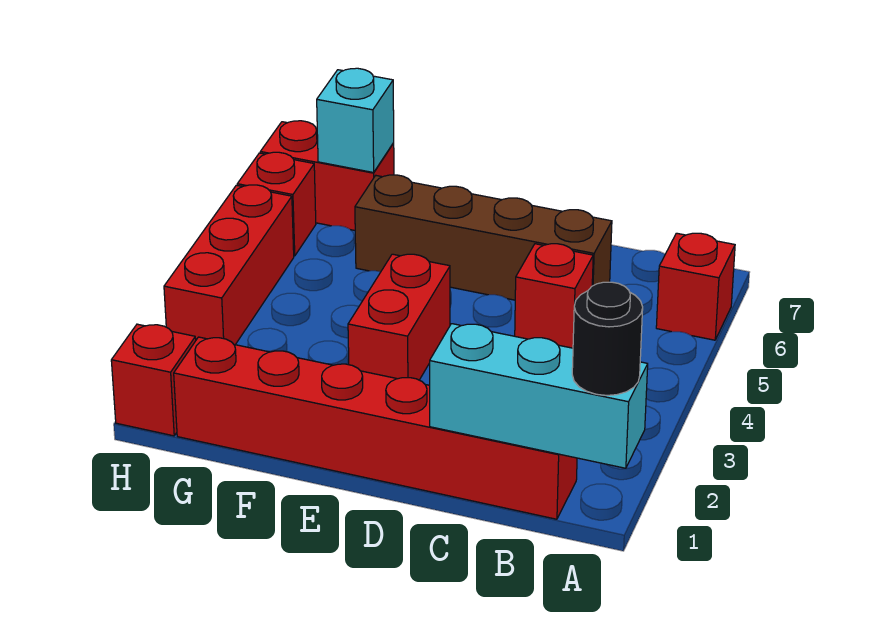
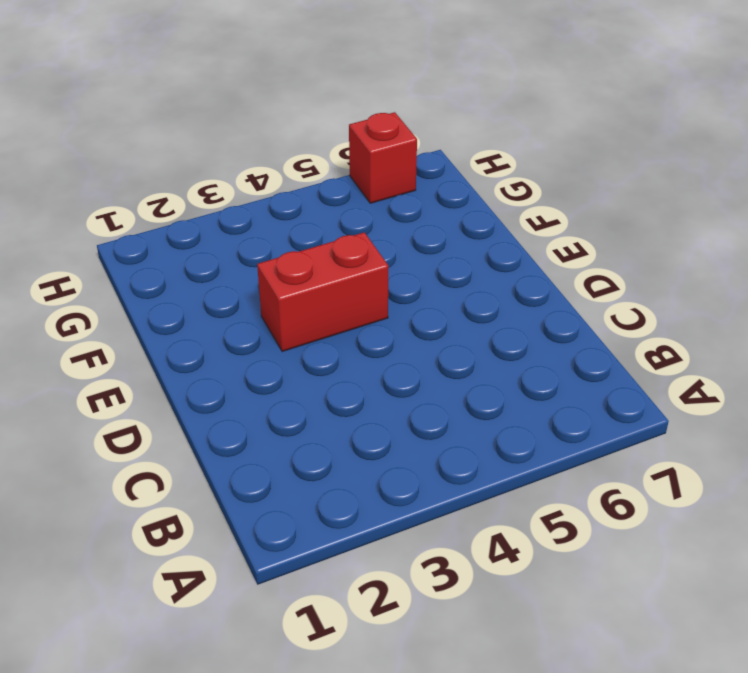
none -> red 1x1 brick [656,233,735,340]
none -> red 1x6 brick [174,337,577,519]
none -> red 1x1 brick [515,244,593,348]

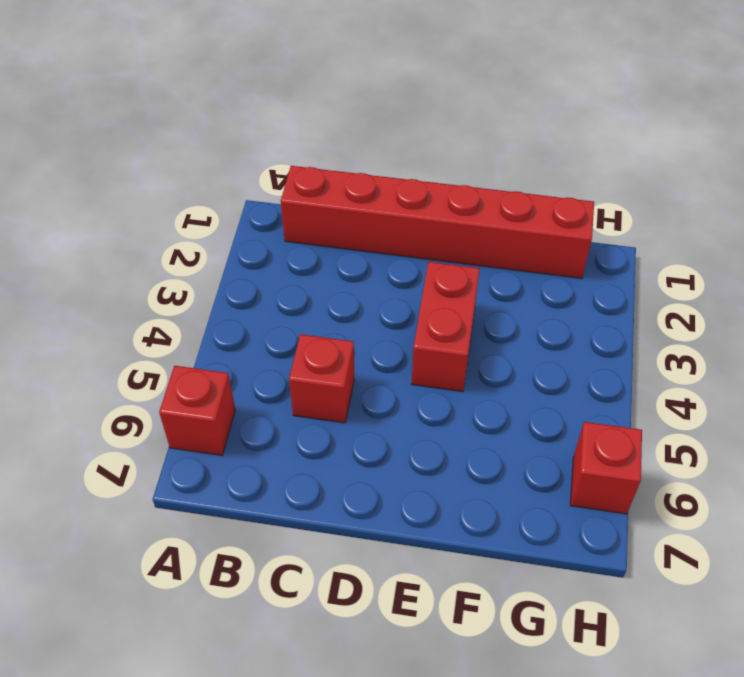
none -> brown 1x4 brick [355,175,612,300]
none -> red 1x2 brick [260,121,394,230]
none -> red 1x1 brick [111,324,196,436]

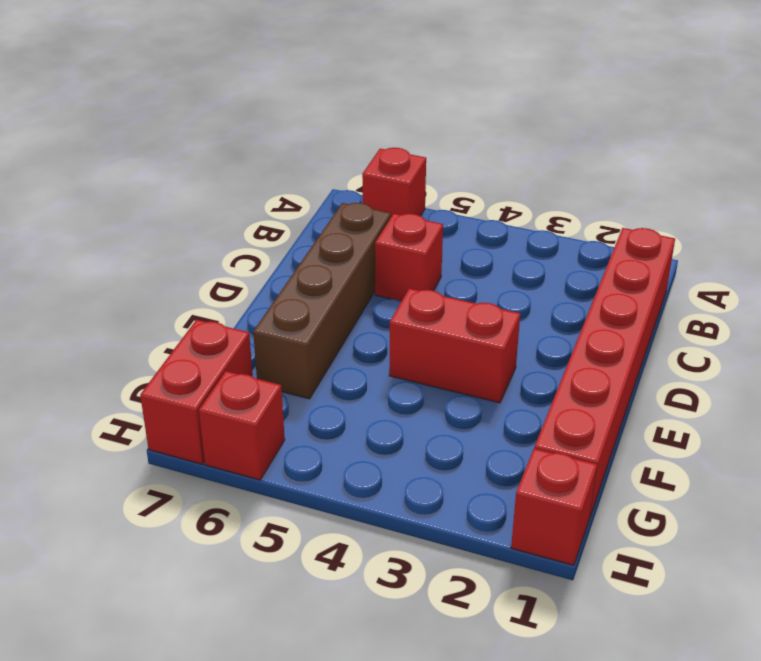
none -> red 1x3 brick [164,185,294,345]
none -> cyan 1x3 brick [430,324,648,468]
none -> cyan 1x1 brick [317,68,394,173]

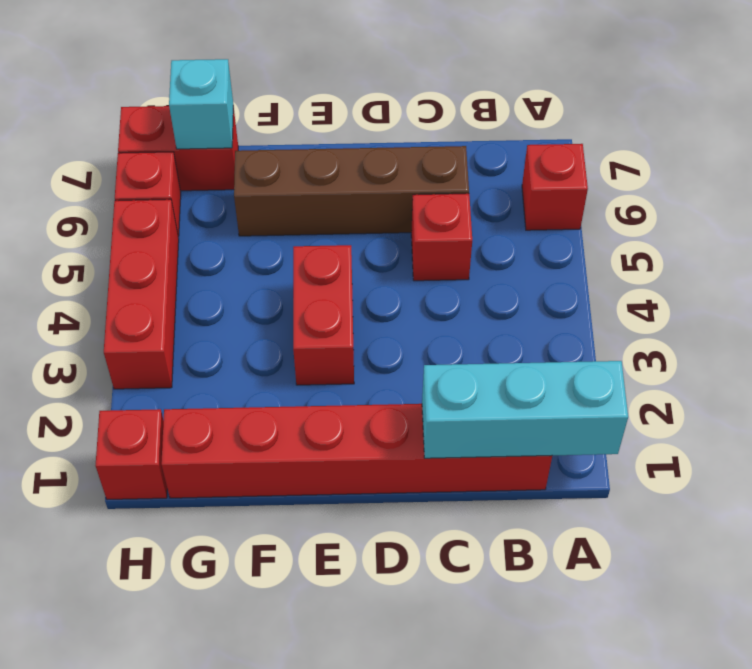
none -> black 1x1 round brick [572,282,643,395]

